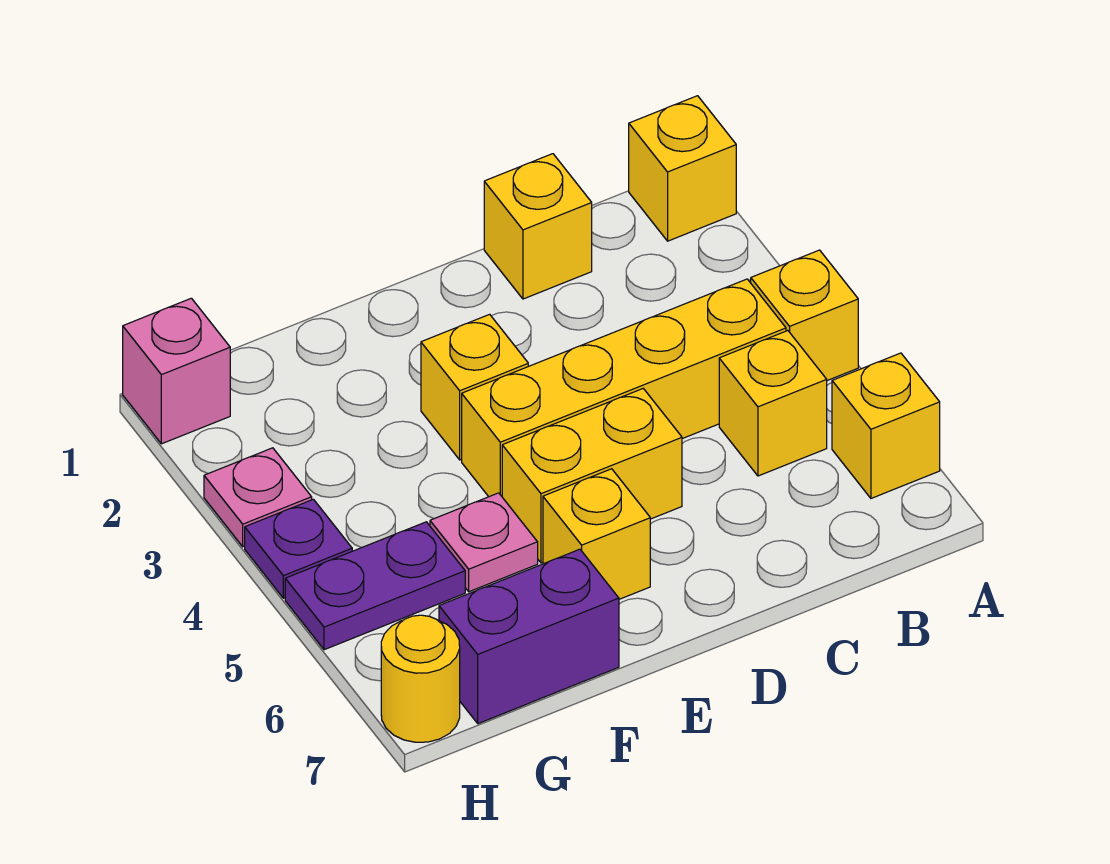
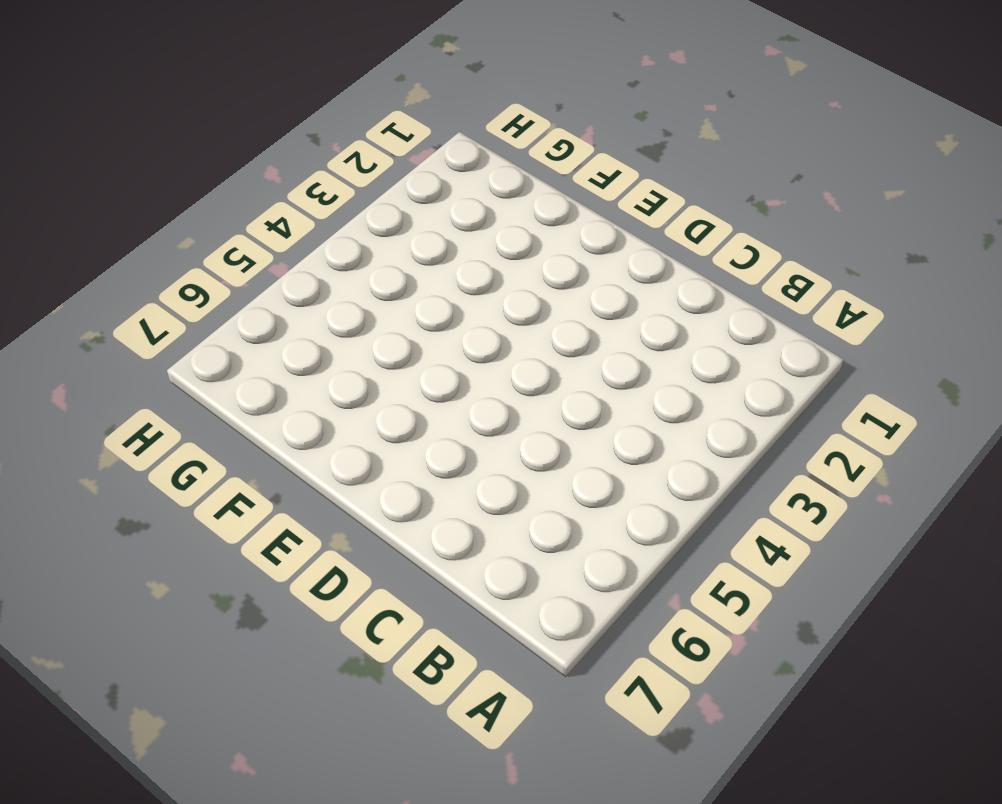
none -> yellow 1x1 brick [629,96,736,241]
none -> yellow 1x1 brick [751,250,858,381]
none -> yellow 1x1 brick [832,353,940,498]

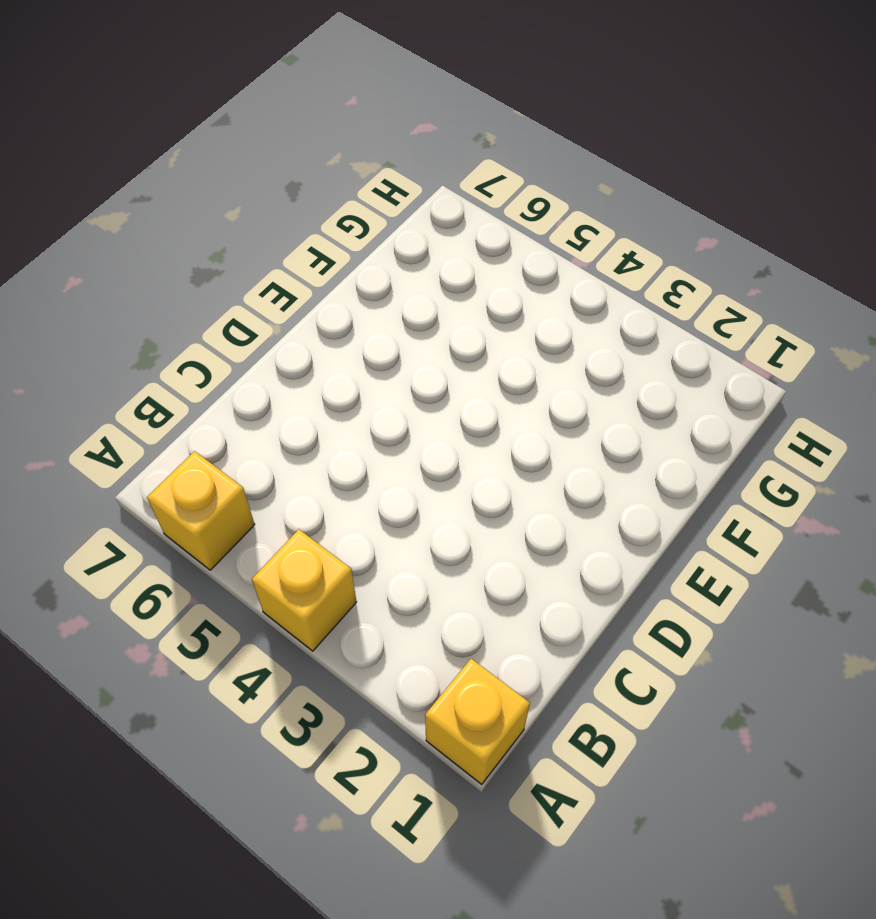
none -> yellow 1x4 brick [462,279,786,497]
none -> yellow 1x1 brick [719,331,827,476]
none -> yellow 1x1 brick [484,154,592,299]

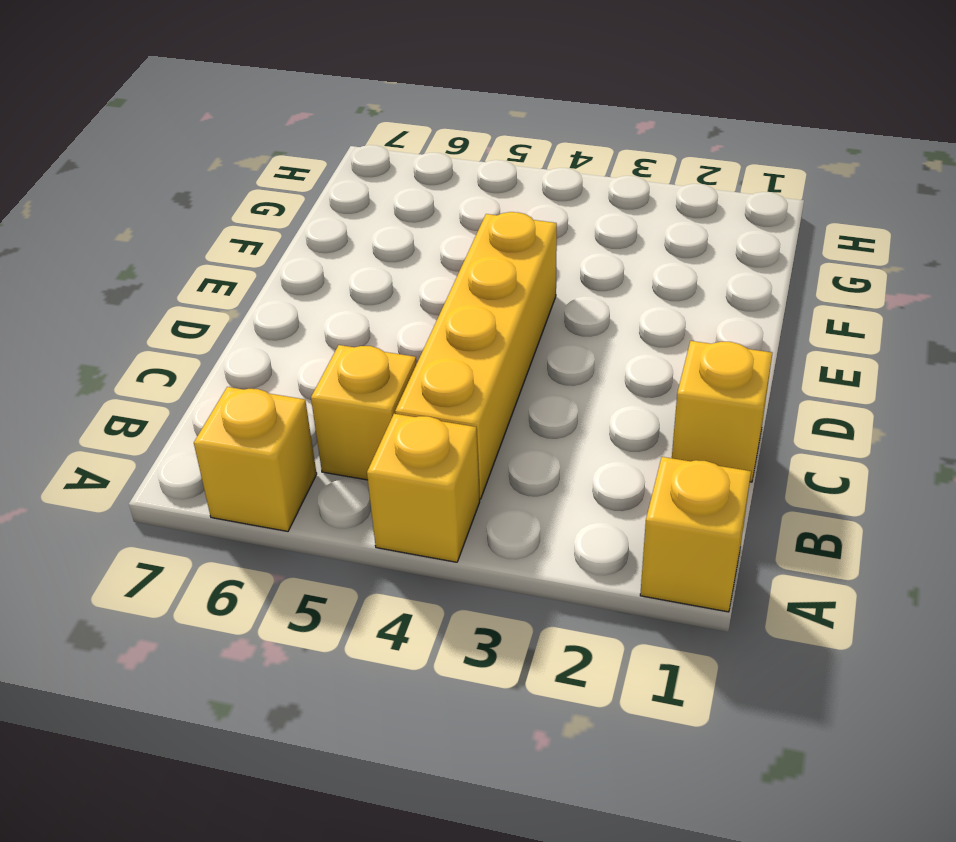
none -> yellow 1x2 brick [502,389,682,563]
none -> yellow 1x1 brick [421,314,528,460]
none -> yellow 1x1 brick [543,469,650,599]

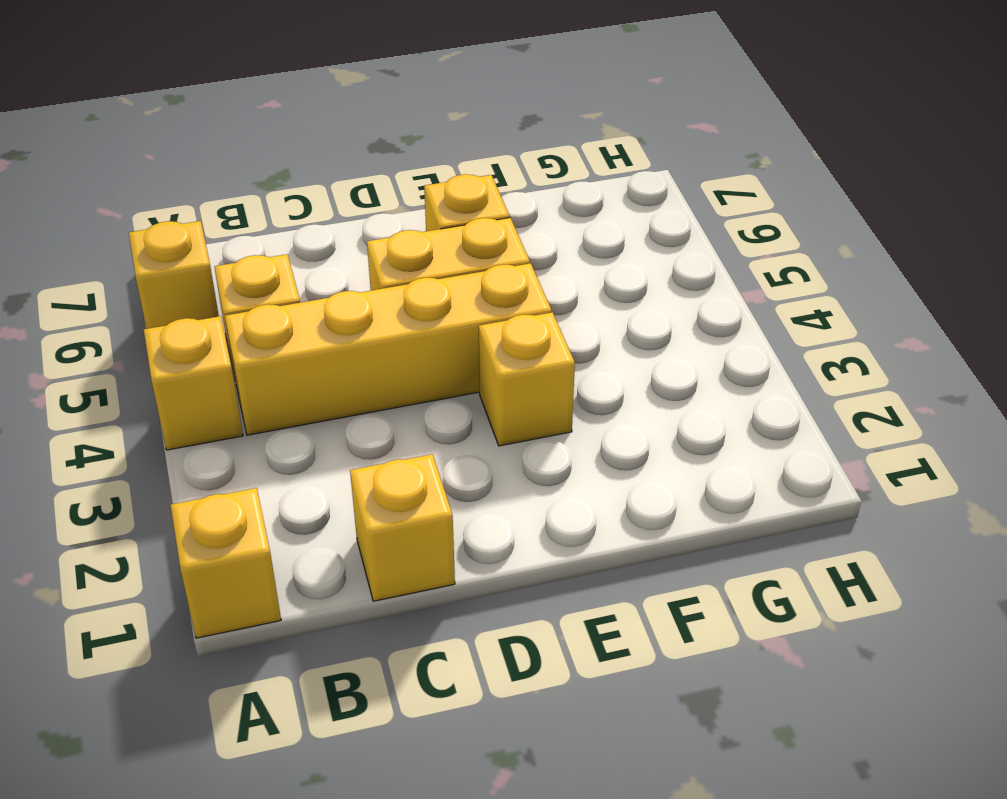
none -> pink 1x1 plate [430,493,538,592]
none -> purple 1x2 brick [439,549,619,724]
none -> purple 1x2 plate [285,522,465,650]

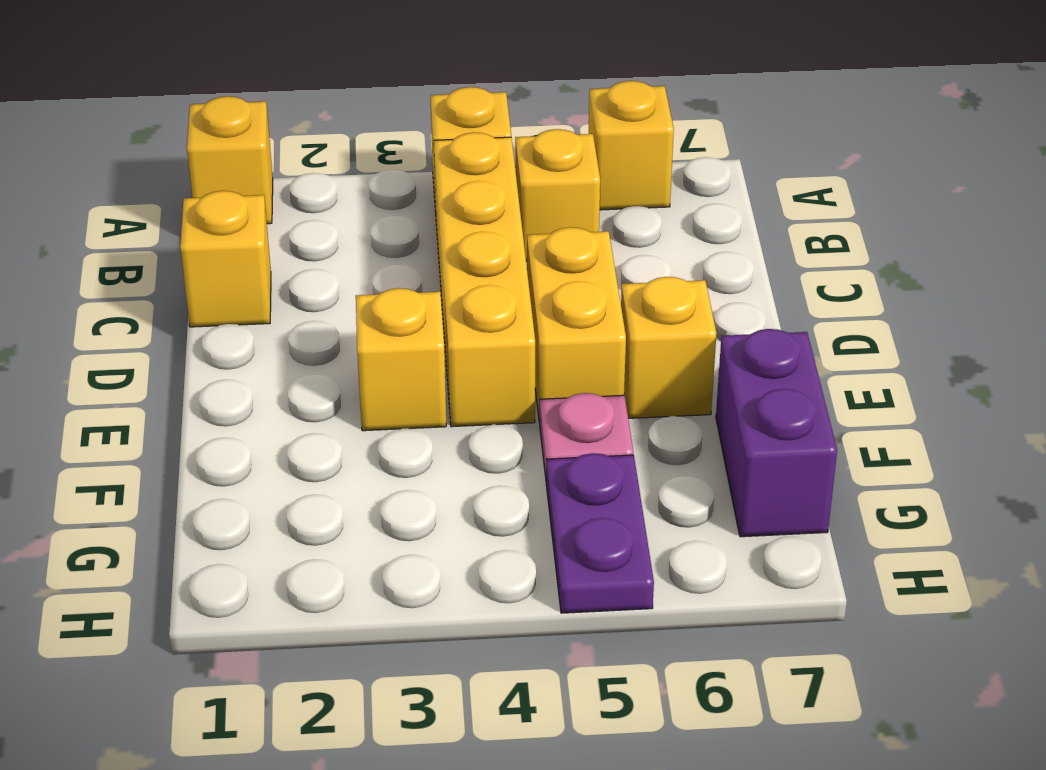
none -> pink 1x1 brick [123,298,230,444]
none -> pink 1x1 plate [204,448,312,547]
none -> purple 1x1 plate [245,499,352,598]

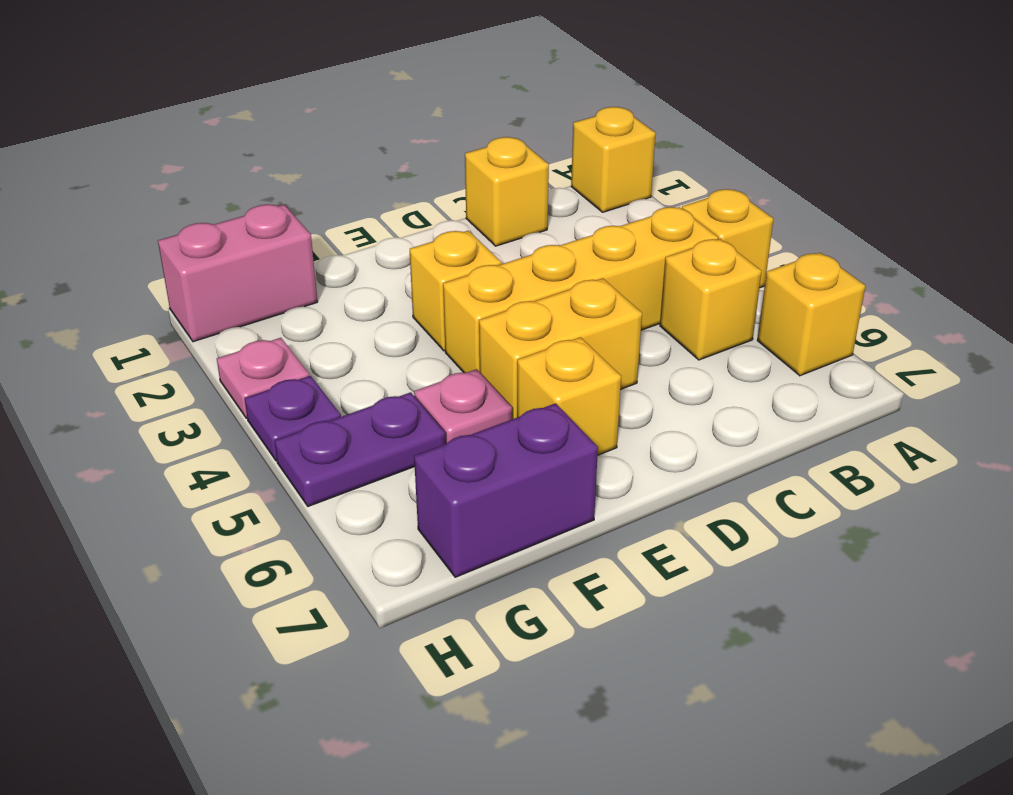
pink 1x2 brick [158,204,318,342] -> pink 1x1 brick [123,298,230,444]
none -> yellow 1x1 round brick [381,615,460,742]

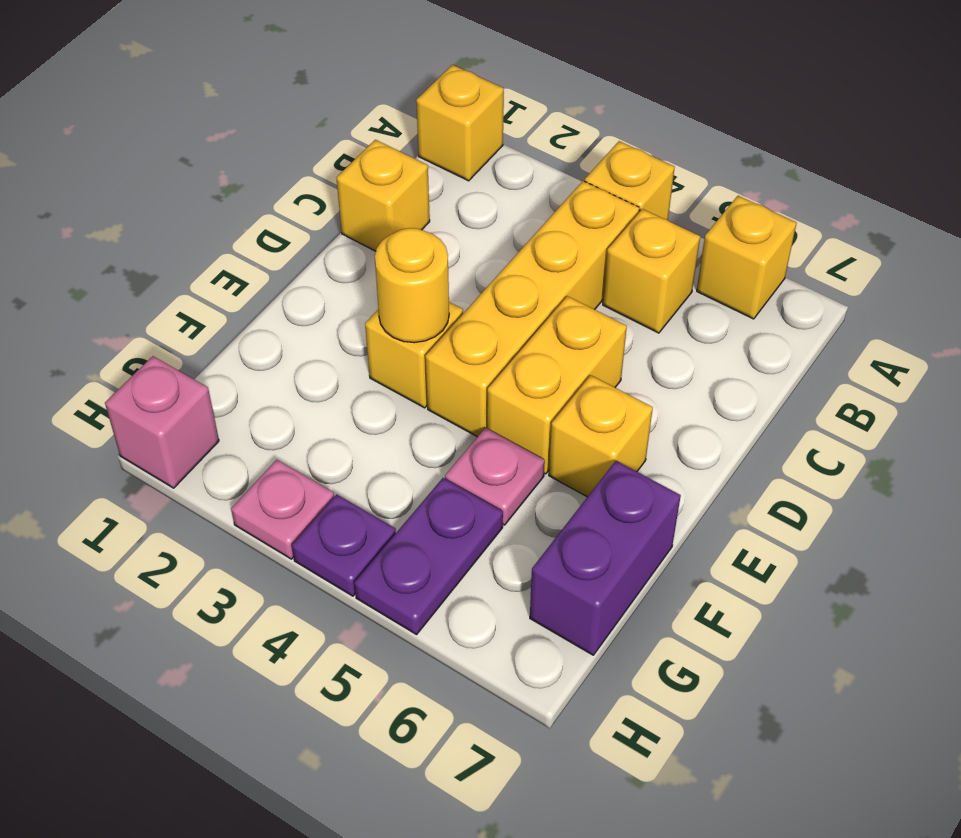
yellow 1x1 round brick [375,228,449,343] -> yellow 1x1 round brick moved to [381,615,460,742]

